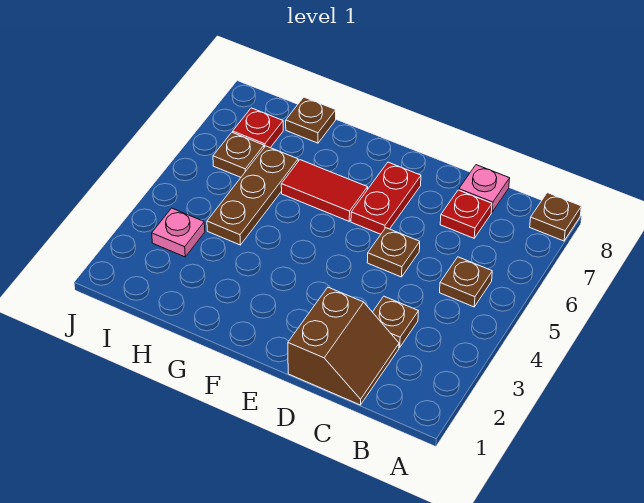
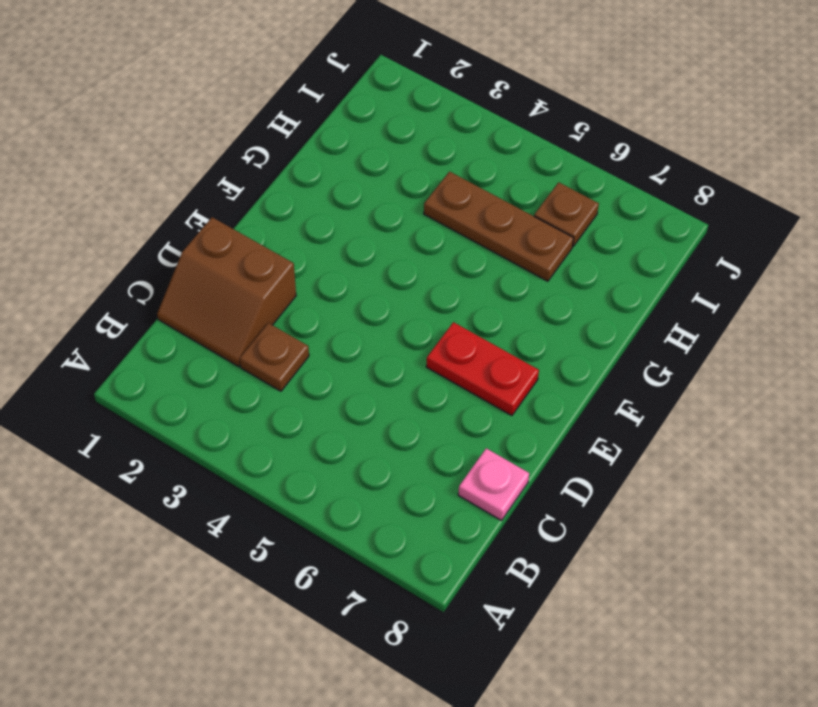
none -> brown 1x1 plate [530,193,581,241]
none -> brown 1x1 plate [440,257,492,307]
none -> red 1x1 plate [440,190,492,238]

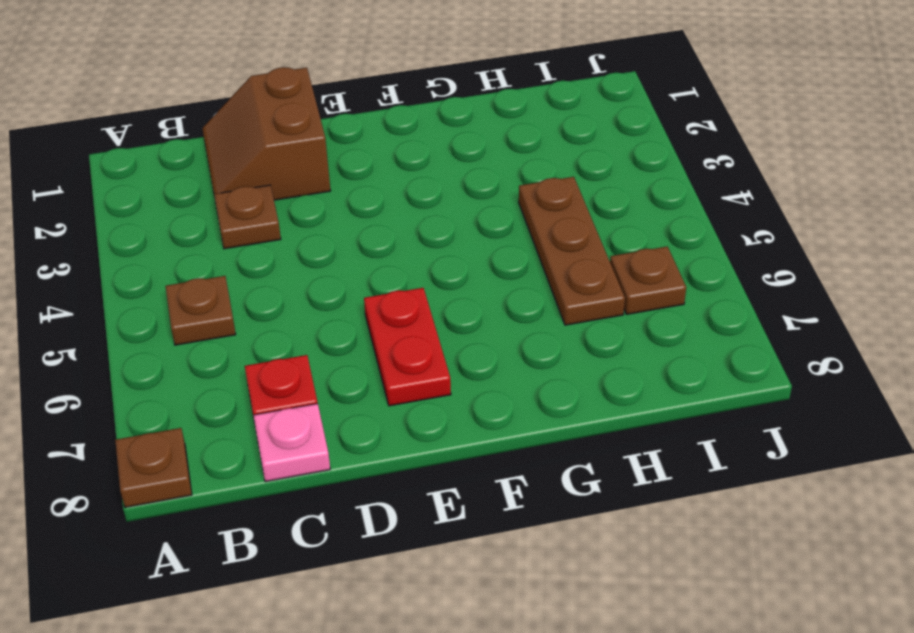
none -> brown 1x1 plate [367,228,420,277]
none -> red 1x2 tile [281,160,368,221]
none -> brown 1x1 plate [286,97,336,143]

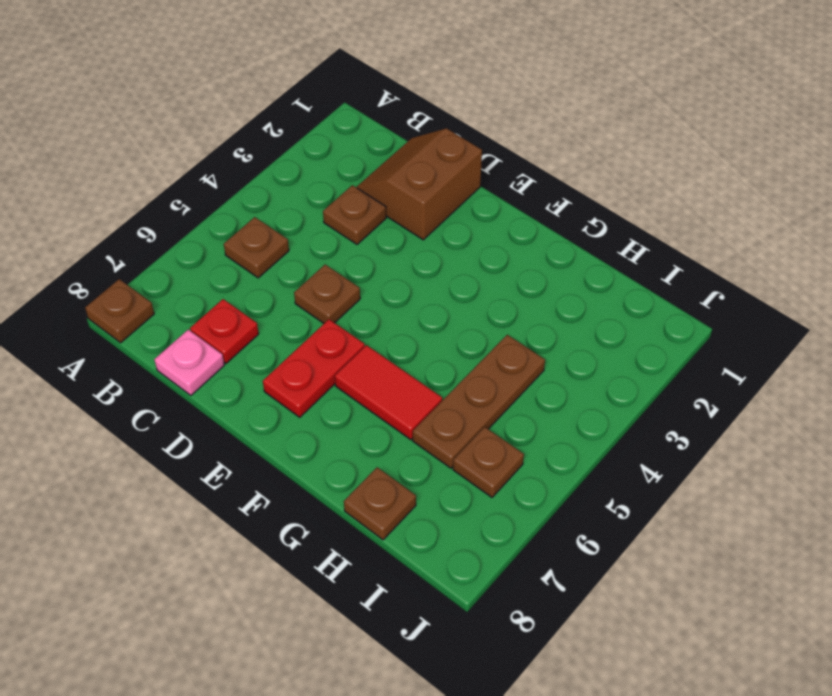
none -> pink 1x1 plate [152,208,205,257]
none -> red 1x1 plate [233,108,283,148]

